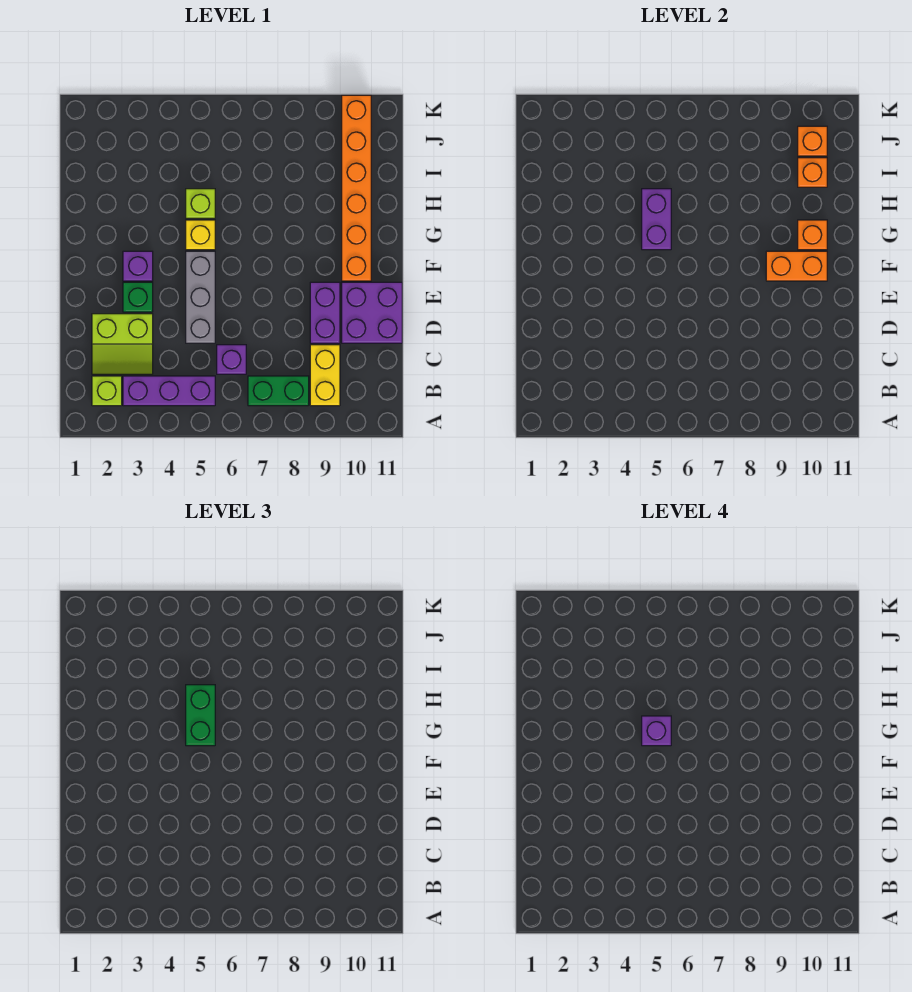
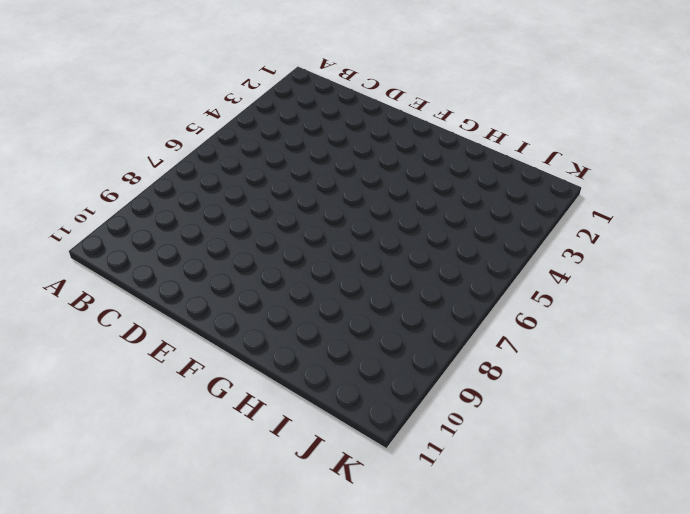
none -> lime 1x1 brick [92,376,122,406]
none -> purple 1x3 brick [123,376,215,406]
none -> green 1x2 brick [248,376,309,406]

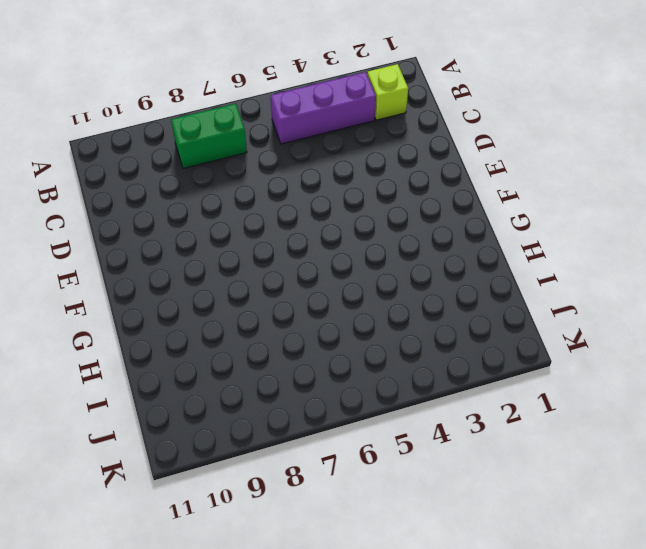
none -> yellow 1x2 brick [310,345,340,406]
none -> lime 2x2 slope [92,314,153,374]
none -> purple 1x1 brick [217,345,246,374]

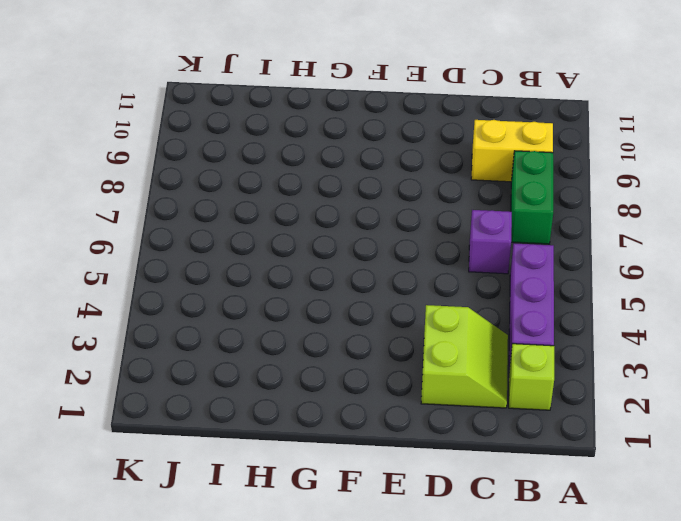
none -> grey 1x3 brick [186,251,215,343]
none -> purple 1x2 brick [310,282,340,343]
none -> purple 2x2 brick [342,282,402,343]

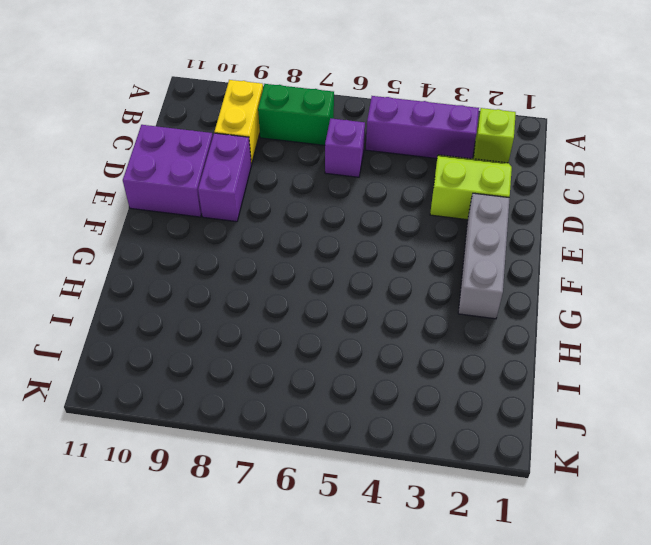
grey 1x3 brick [458,193,510,319] -> grey 1x3 brick moved to [186,251,215,343]
none -> green 1x1 brick [123,282,153,312]
none -> purple 1x1 brick [123,251,153,281]
none -> orange 1x6 brick [342,95,371,281]

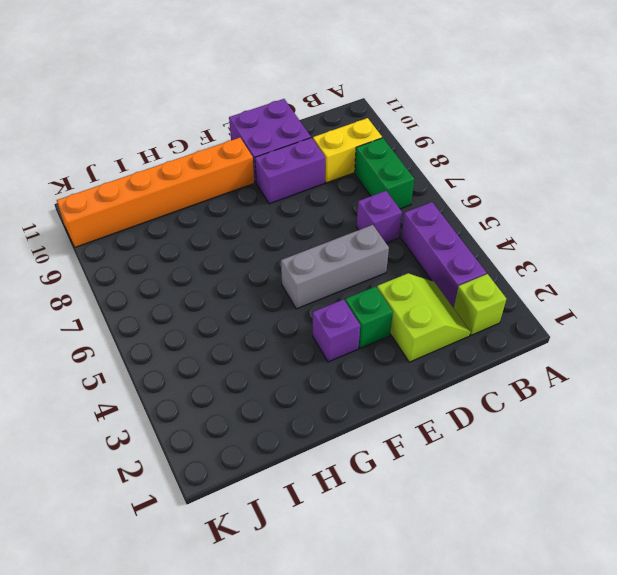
none -> yellow 1x1 brick [186,220,215,250]
none -> lime 1x1 brick [186,189,215,218]
none -> orange 1x2 brick [766,251,827,281]

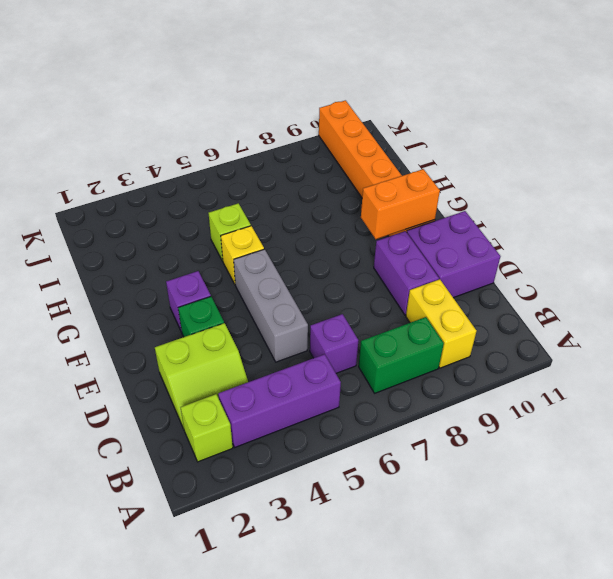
none -> purple 1x2 brick [642,189,671,250]
none -> orange 1x1 brick [798,220,827,250]
none -> orange 1x1 brick [798,158,827,187]

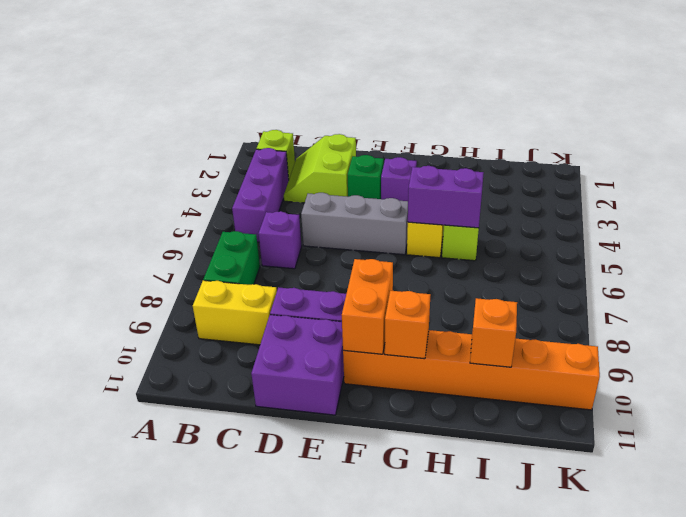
none -> orange 1x1 brick [798,126,827,156]
none -> green 1x2 brick [186,685,215,746]
none -> purple 1x1 brick [642,716,671,746]

